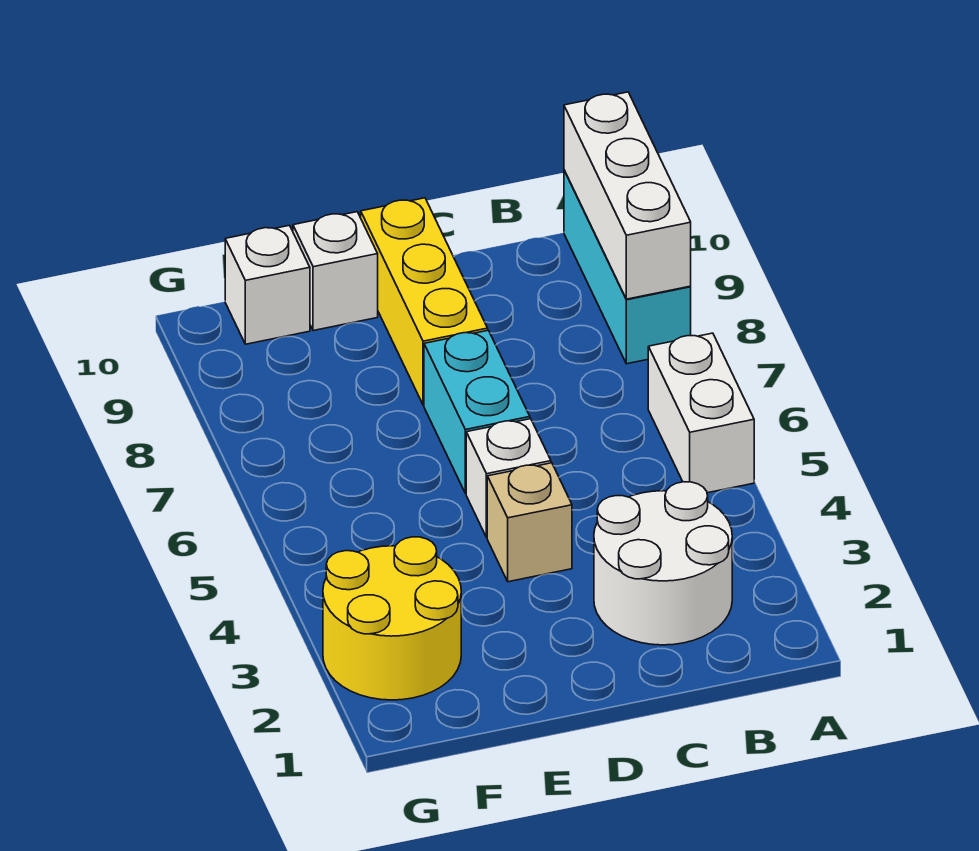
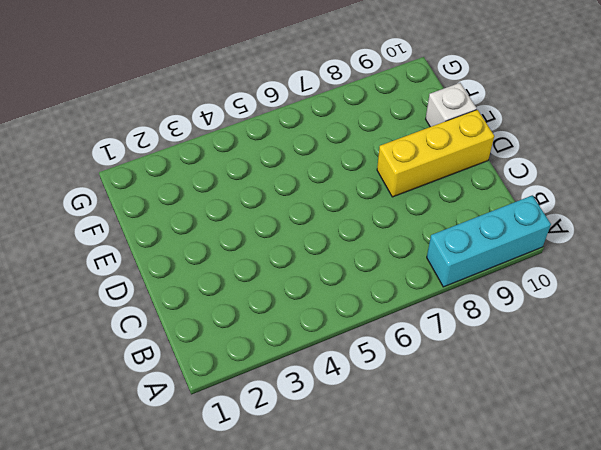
none -> white 1x2 brick [648,333,754,493]
none -> white 2x2 round brick [594,482,732,645]

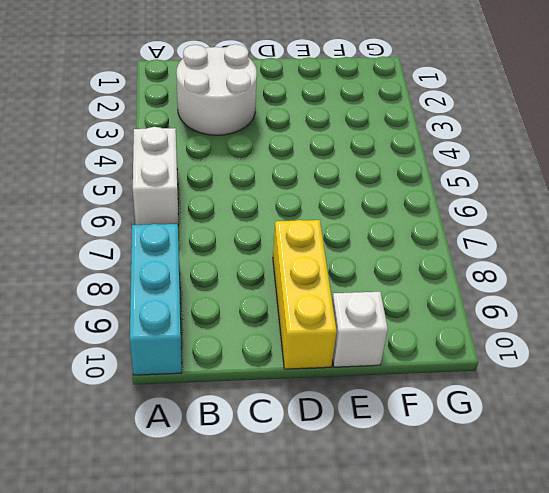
none -> tan 1x1 brick [487,463,572,582]
none -> white 1x1 brick [466,419,551,537]

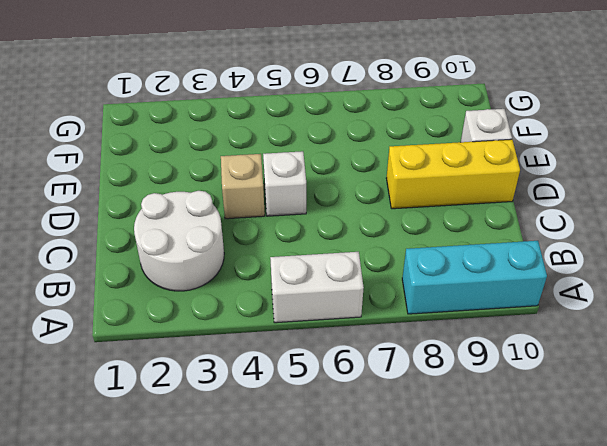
none -> cyan 1x2 brick [424,330,530,493]
none -> yellow 2x2 round brick [323,537,461,700]

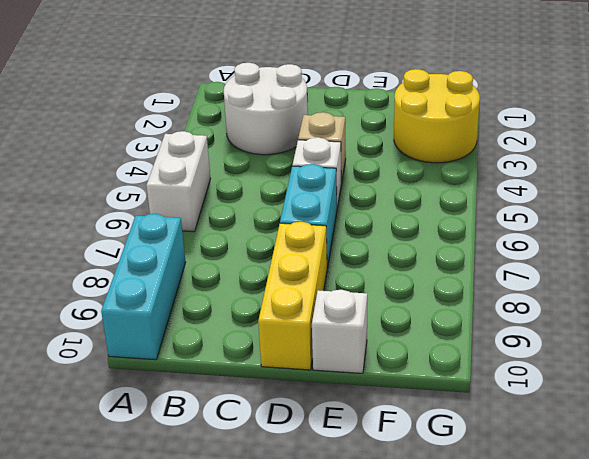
none -> white 1x1 brick [225,225,310,344]
none -> white 1x3 brick [564,92,691,299]

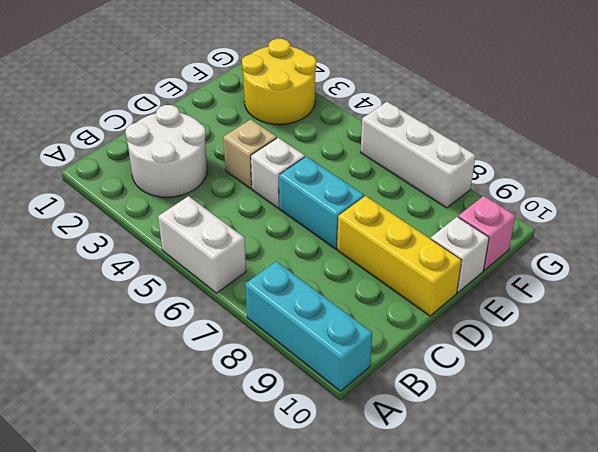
pink 1x1 brick [458,196,515,270] -> white 1x1 brick [225,225,310,344]
white 1x3 brick [361,102,476,208] -> white 1x3 brick moved to [564,92,691,299]

